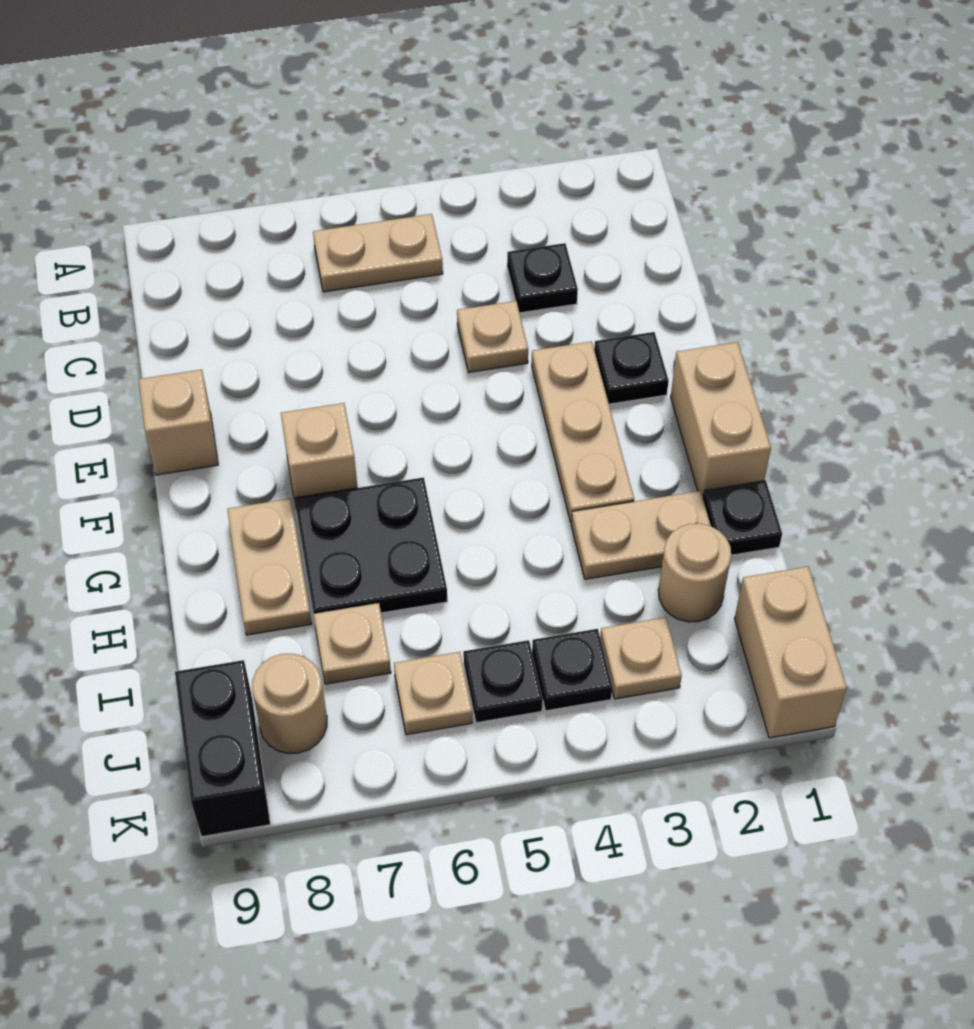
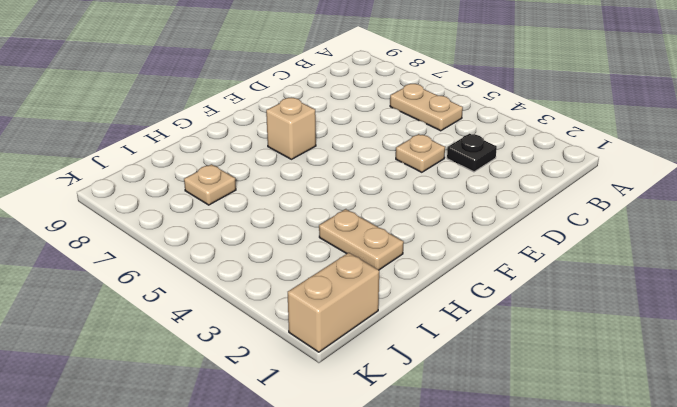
none -> black 1x1 plate [594,332,669,404]
none -> tan 1x3 plate [532,341,634,522]
none -> tan 1x1 brick [139,370,218,475]

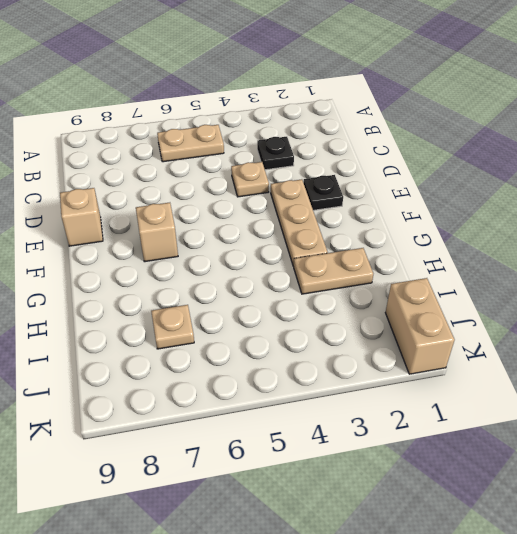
none -> tan 1x2 brick [671,342,771,497]
none -> black 2x2 plate [294,477,447,615]
none -> tan 1x2 plate [227,499,312,635]

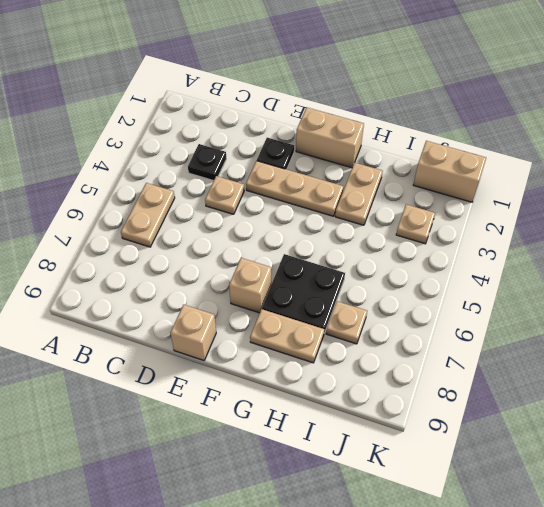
none -> black 1x1 plate [703,480,782,555]
none -> tan 1x1 round brick [658,523,731,622]
none -> black 1x1 plate [532,629,612,711]

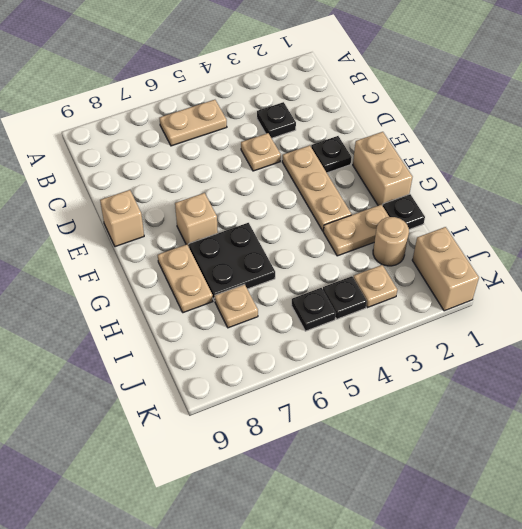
none -> tan 1x1 plate [394,652,472,735]
none -> tan 1x1 round brick [252,654,327,753]
none -> black 1x2 brick [175,660,270,837]

